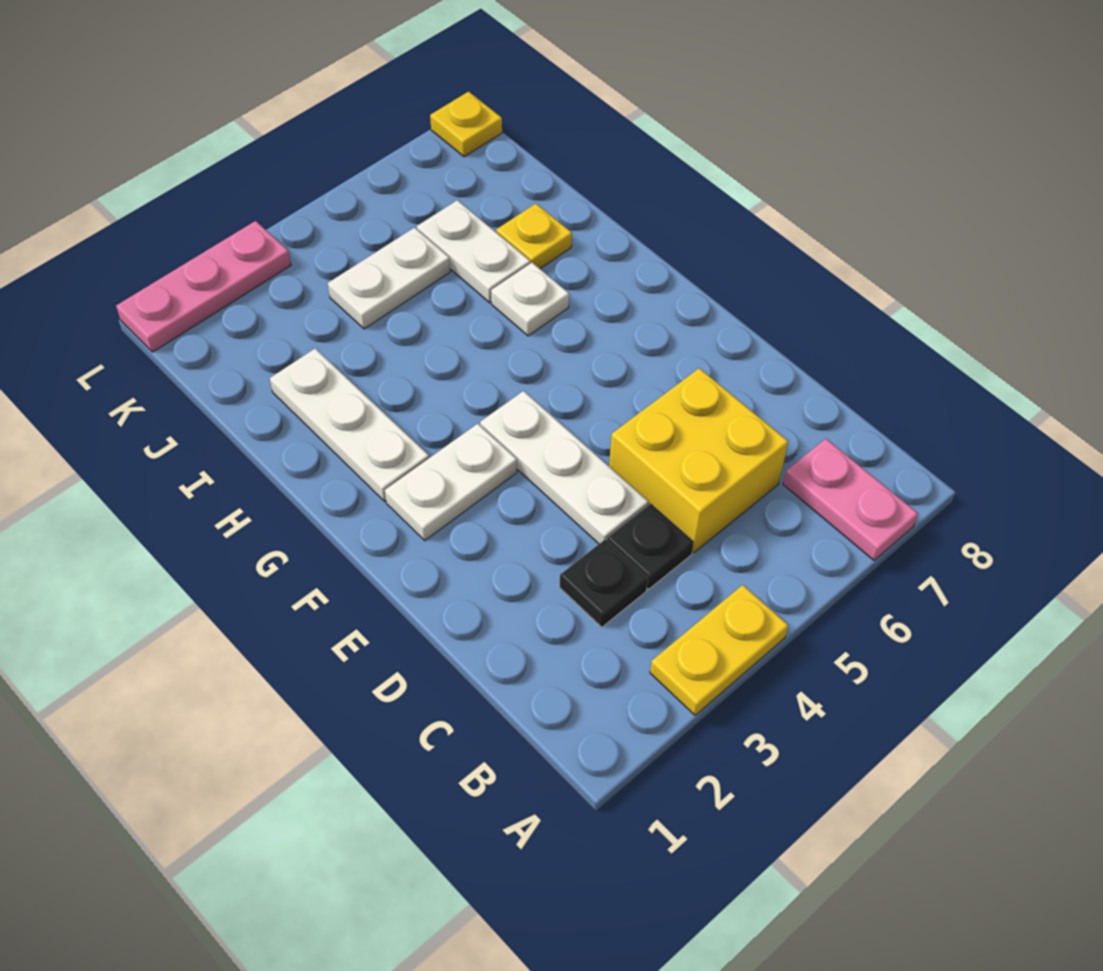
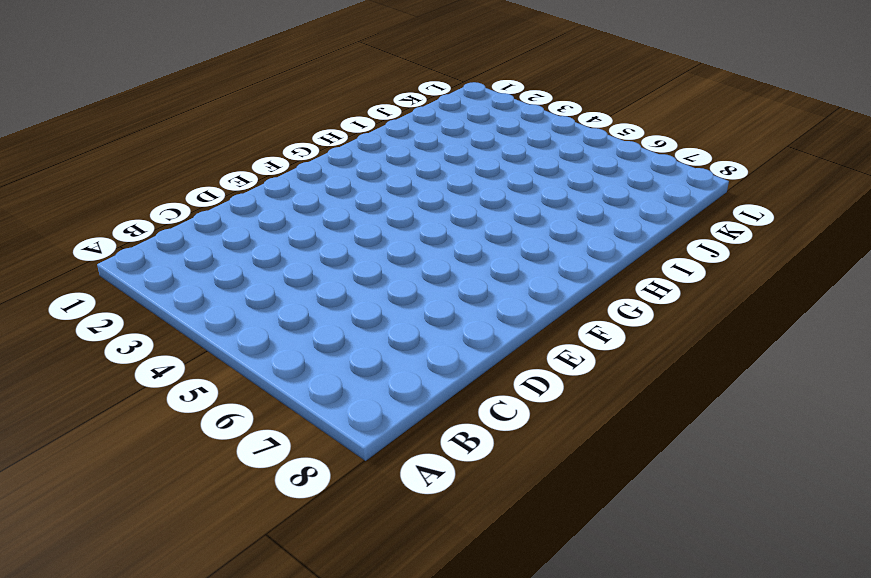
none -> yellow 1x2 plate [650,585,789,715]
none -> pink 1x2 plate [783,439,918,560]
none -> black 1x1 plate [560,540,648,627]

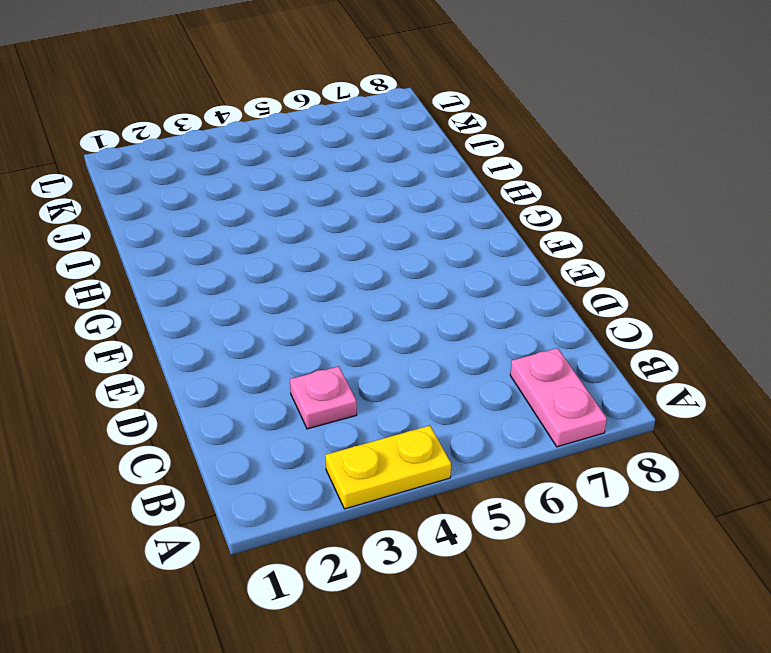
pink 1x1 plate [290,366,357,429] -> black 1x1 plate [560,540,648,627]
none -> black 1x1 plate [607,504,694,589]
none -> yellow 2x2 brick [609,368,788,552]
none -> white 1x3 plate [480,391,649,544]

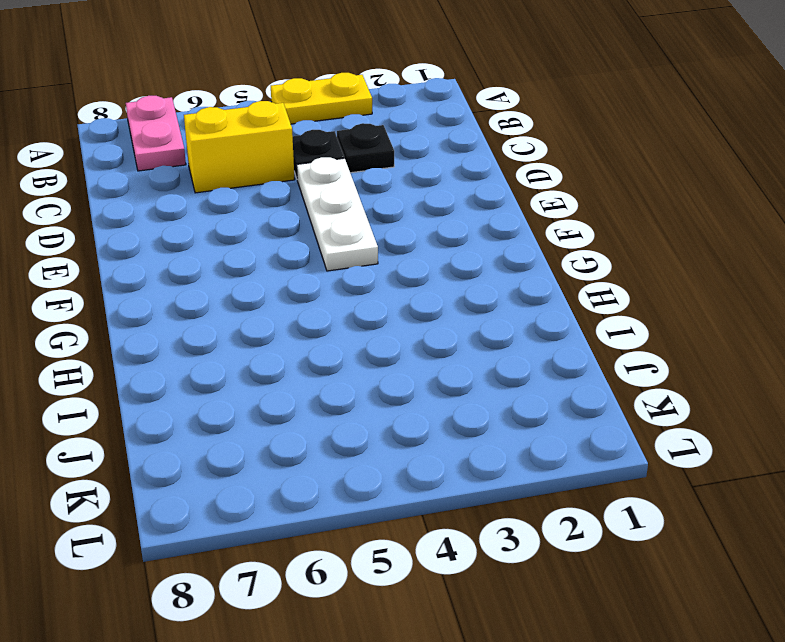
yellow 1x2 brick [184,101,295,193] -> yellow 2x2 brick [609,368,788,552]
none -> white 1x2 plate [385,424,517,541]
none -> white 1x3 plate [270,348,429,501]
none -> white 1x1 plate [491,263,569,336]

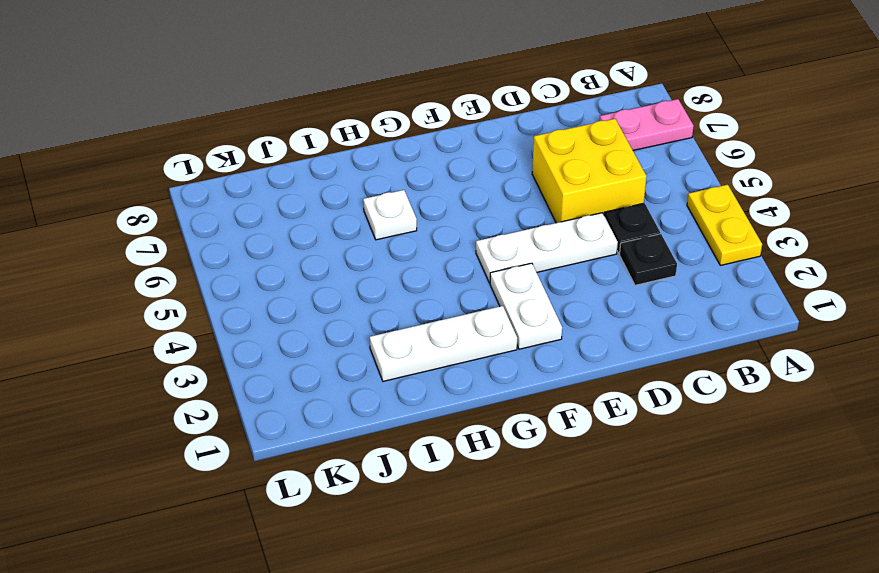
none -> white 1x2 plate [417,200,530,303]
none -> yellow 1x1 plate [496,204,572,269]
none -> white 1x2 plate [328,228,450,329]

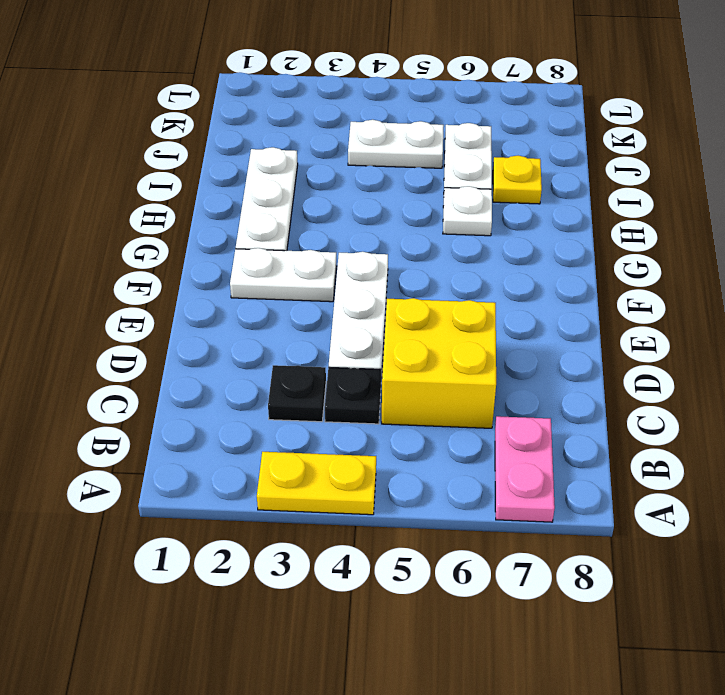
none -> pink 1x3 plate [116,221,291,352]
none -> yellow 1x1 plate [430,92,502,157]

